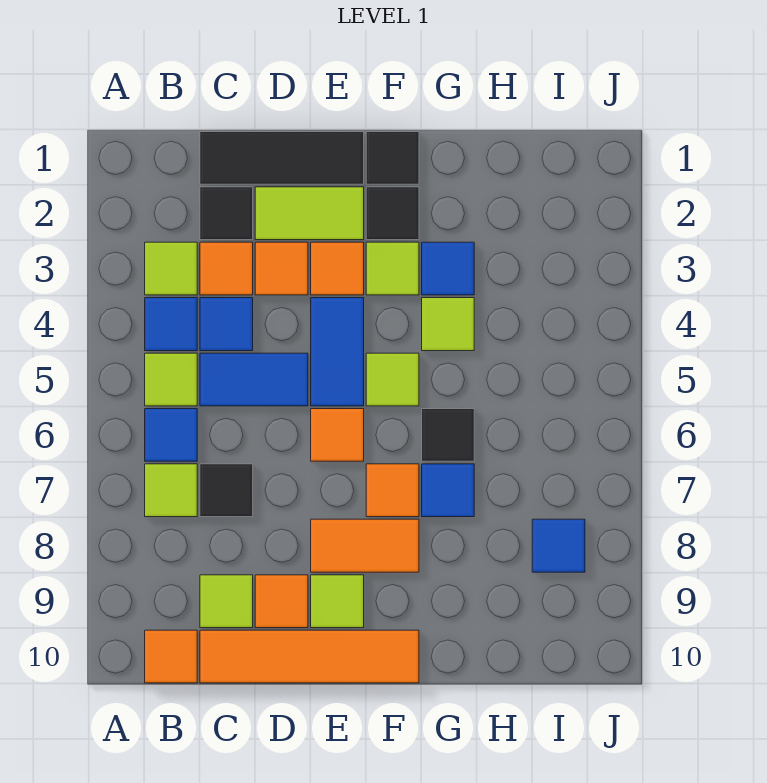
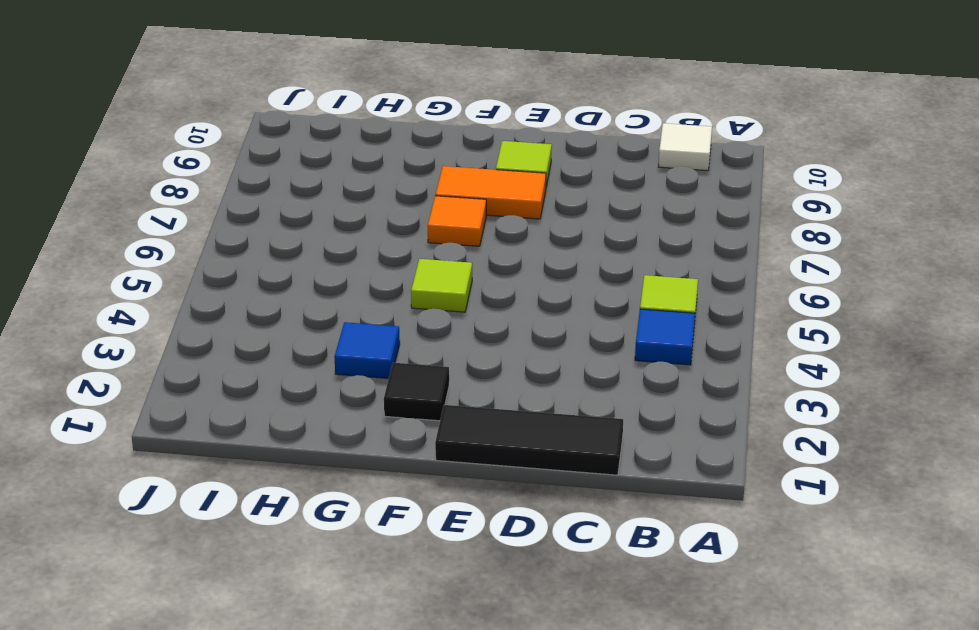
white 1x1 tile [659,123,712,171] -> orange 1x1 tile [145,630,197,683]
none -> lime 1x1 tile [145,242,197,295]
none -> blue 1x1 tile [145,409,197,461]
none -> lime 1x1 tile [145,464,197,517]
none -> black 1x1 tile [200,187,253,240]

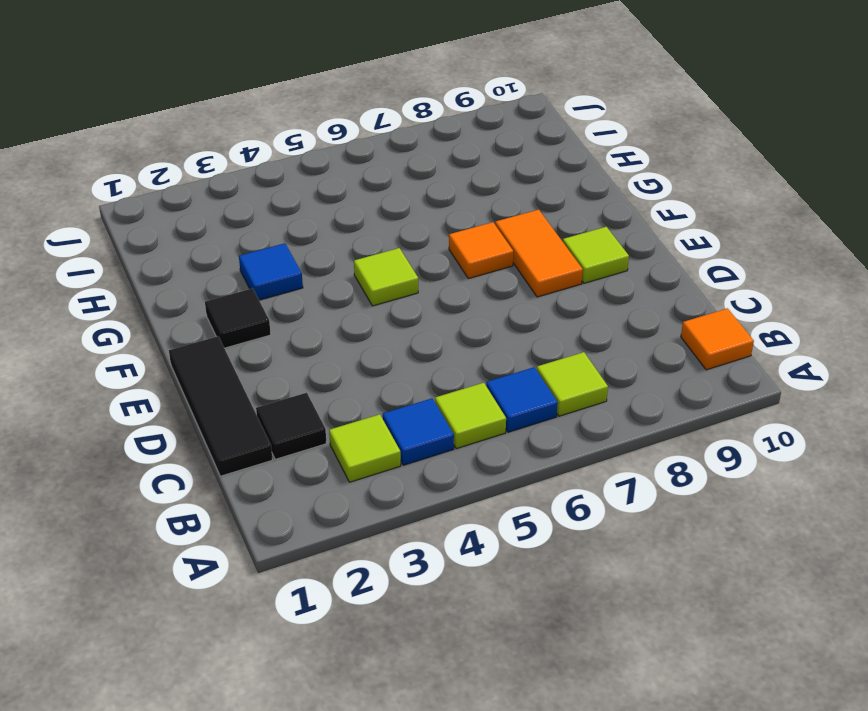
none -> orange 1x1 tile [200,242,253,295]
none -> blue 1x1 tile [200,298,253,351]
none -> blue 1x2 tile [200,353,308,406]
none -> black 1x1 tile [200,464,253,517]

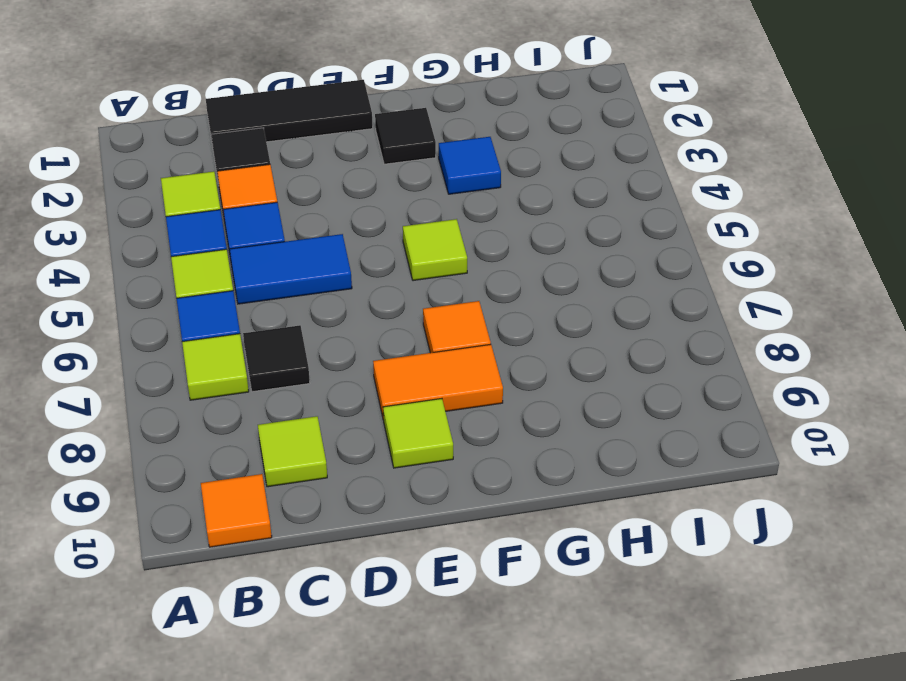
none -> orange 1x4 tile [200,630,419,683]
none -> lime 1x2 tile [255,187,364,240]
none -> orange 1x1 tile [255,242,308,295]
none -> orange 1x1 tile [255,575,308,628]

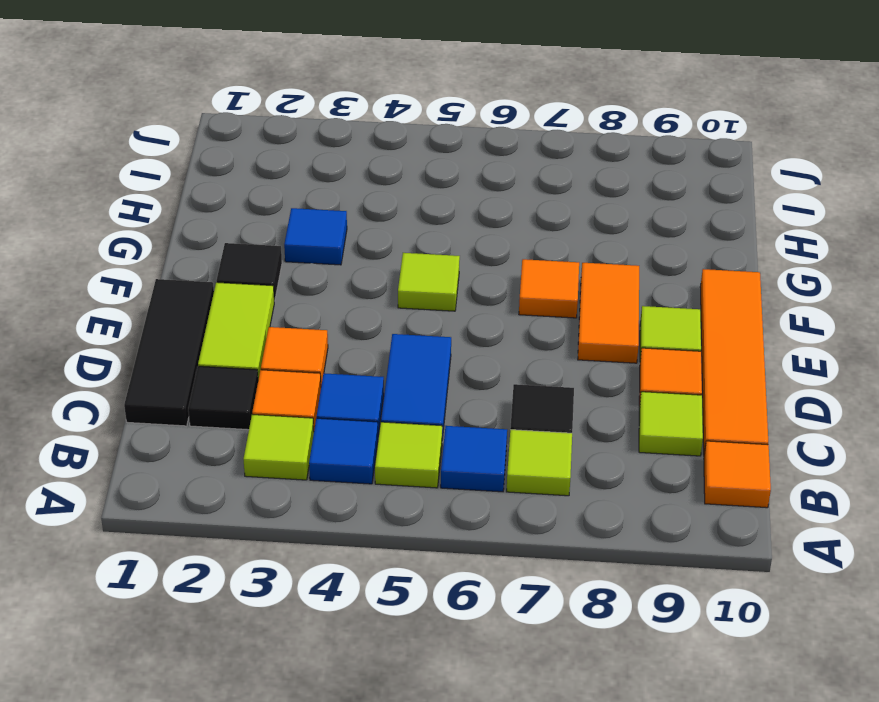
none -> orange 1x1 tile [311,242,364,295]
none -> blue 1x2 tile [311,298,364,406]
none -> orange 1x1 tile [311,409,364,461]
none -> black 1x1 tile [366,132,419,184]

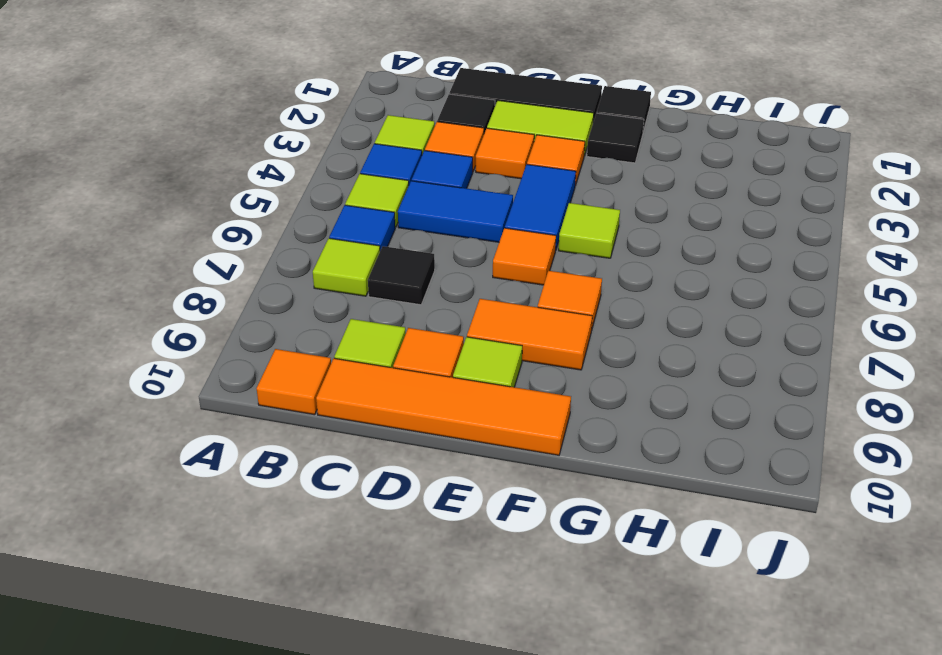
none -> lime 1x1 tile [366,242,419,295]
none -> blue 1x1 tile [422,242,474,295]
none -> lime 1x1 tile [422,298,474,351]
none -> black 1x1 tile [422,409,474,461]

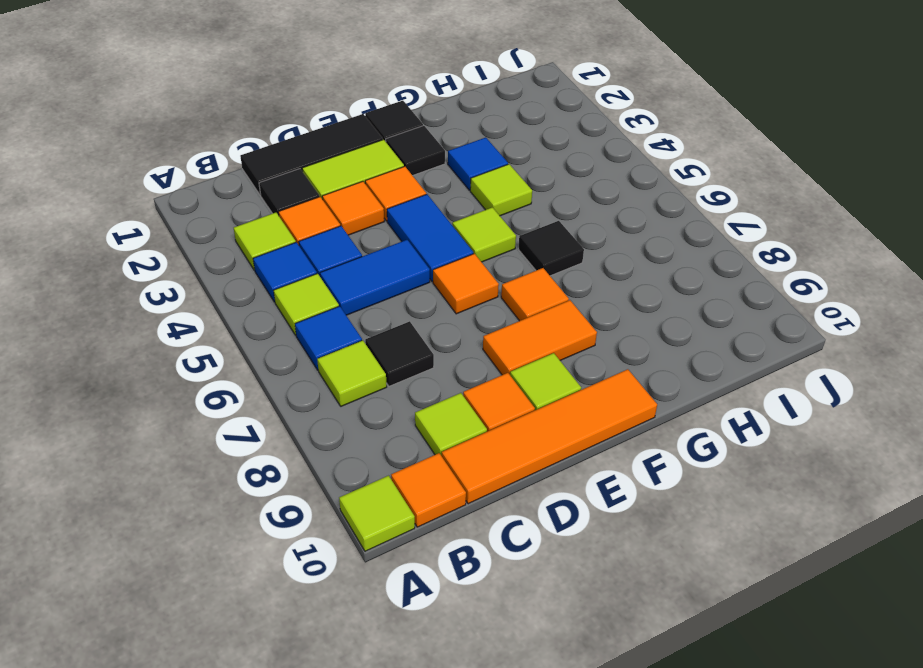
lime 1x1 tile [339,476,415,551] -> lime 1x1 tile moved to [366,242,419,295]
none -> blue 1x1 tile [422,464,474,517]
none -> blue 1x1 tile [532,519,585,572]

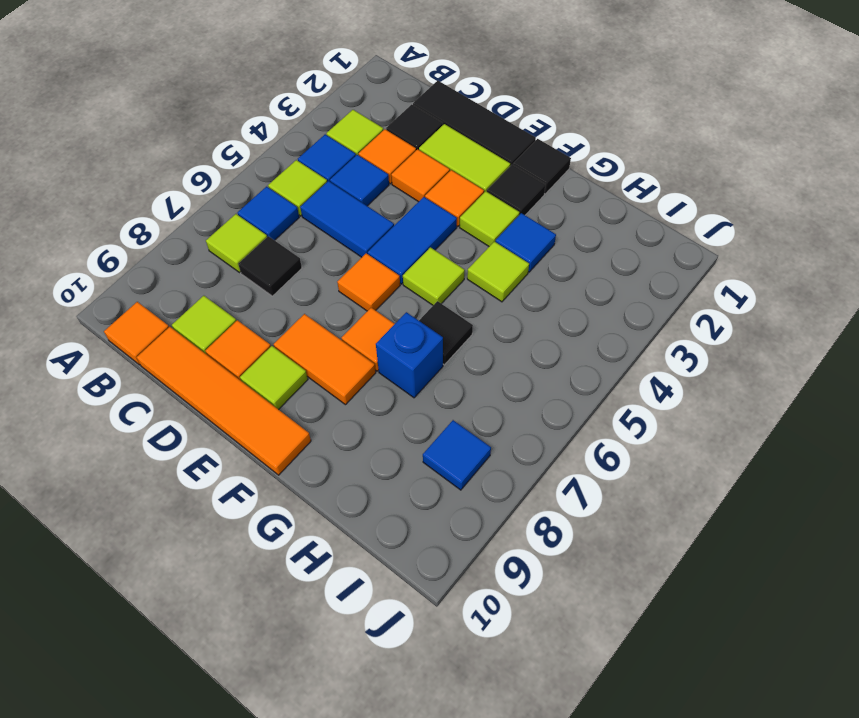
blue 1x1 brick [376,312,443,398] -> blue 1x1 tile [422,464,474,517]

